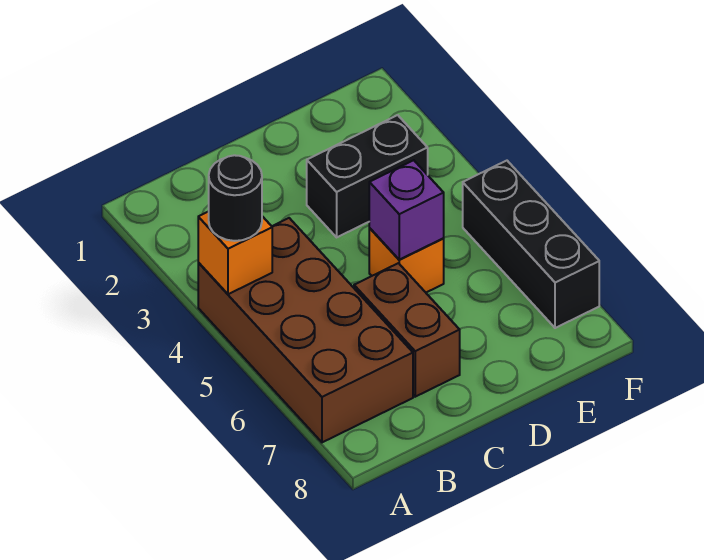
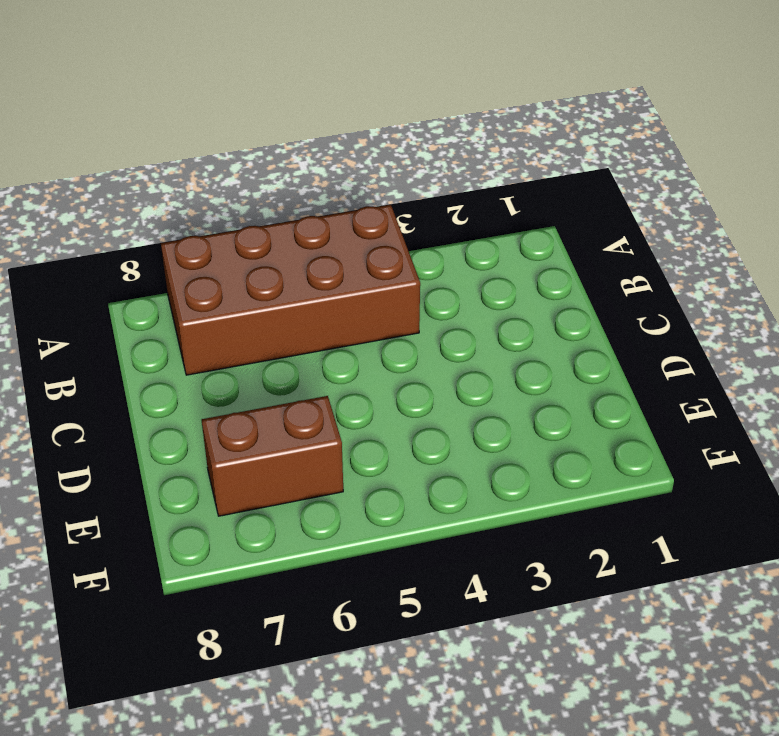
brown 1x2 brick [202,396,343,516] -> brown 1x2 brick moved to [354,263,460,397]
none -> black 1x2 brick [307,115,428,237]
none -> orange 1x1 brick [369,228,444,292]

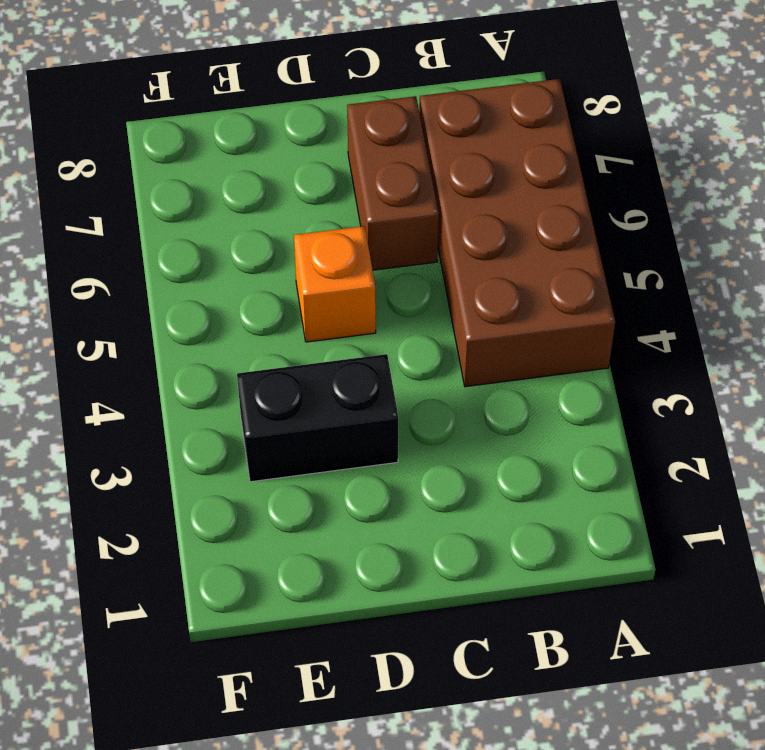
none -> black 1x3 brick [463,161,599,328]
none -> orange 1x1 brick [198,211,272,294]

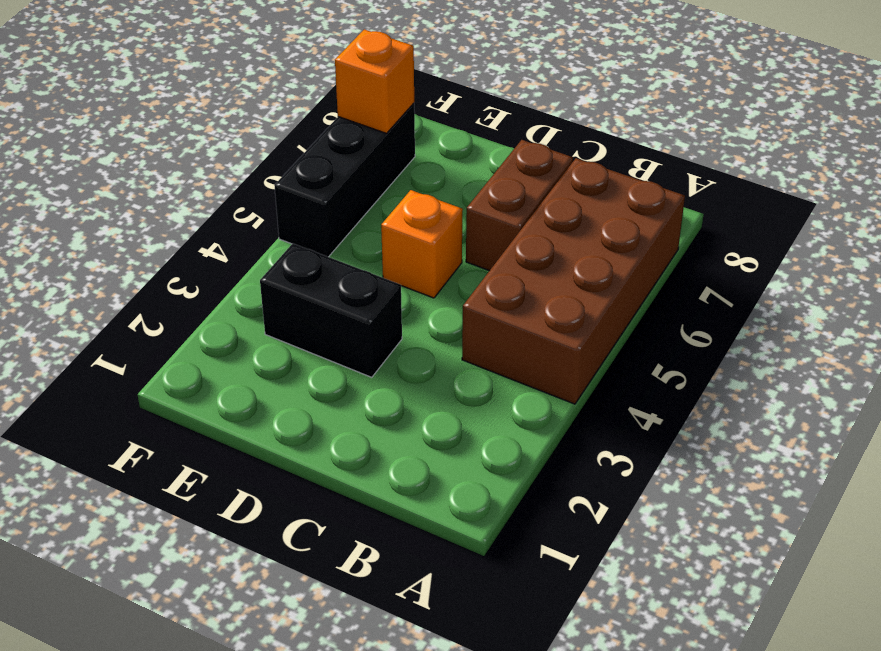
orange 1x1 brick [335,29,414,133] -> orange 1x1 brick moved to [198,211,272,294]
none -> purple 1x1 brick [369,160,444,260]
none -> black 1x1 round brick [209,155,262,241]

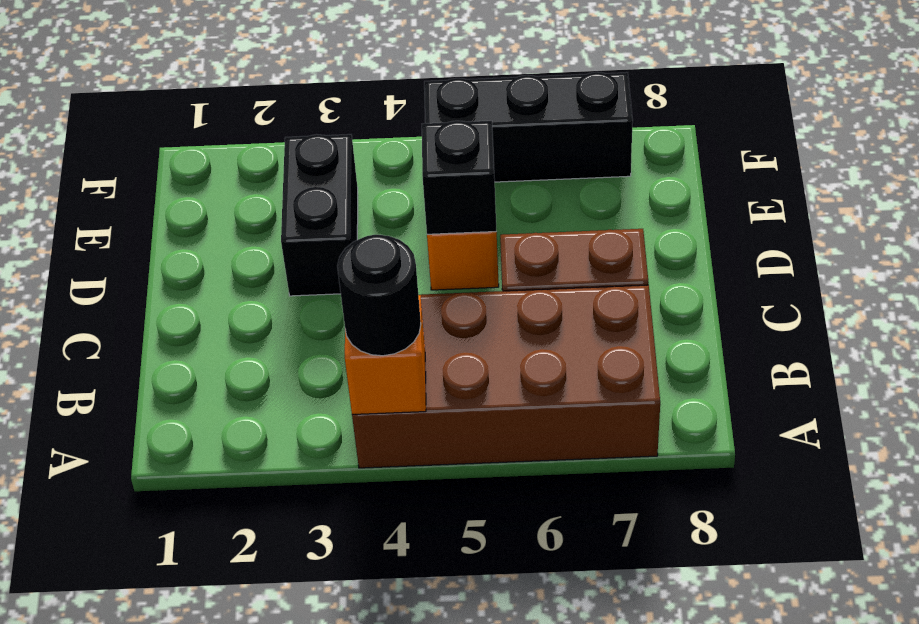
black 1x1 brick [422,121,496,234] -> purple 1x1 brick [369,160,444,260]

